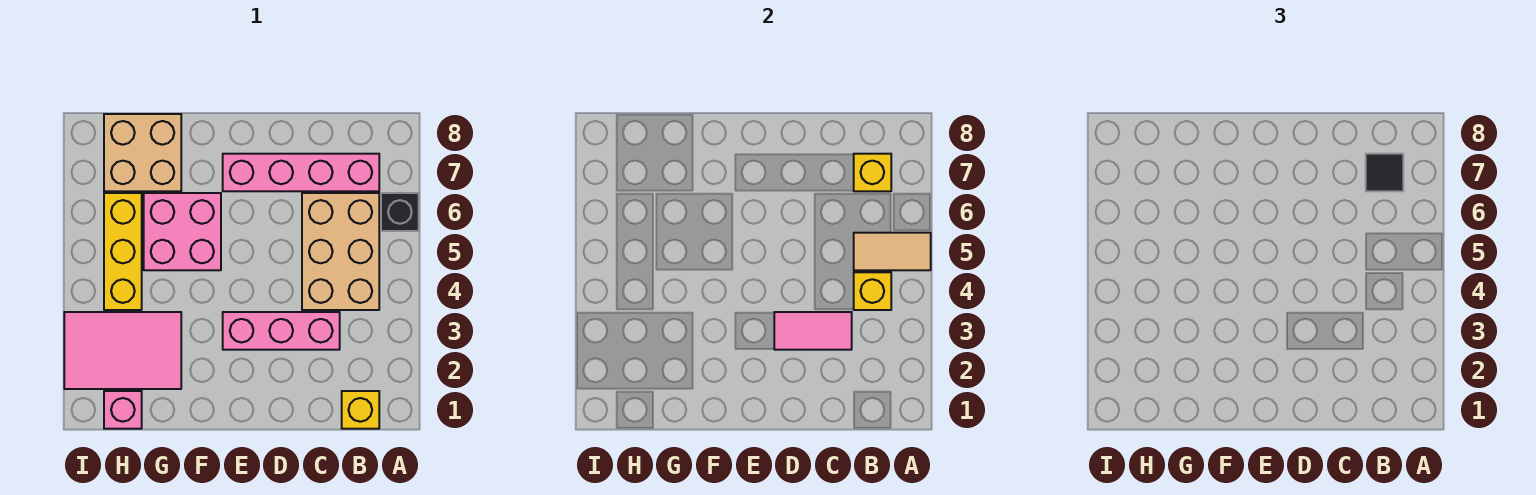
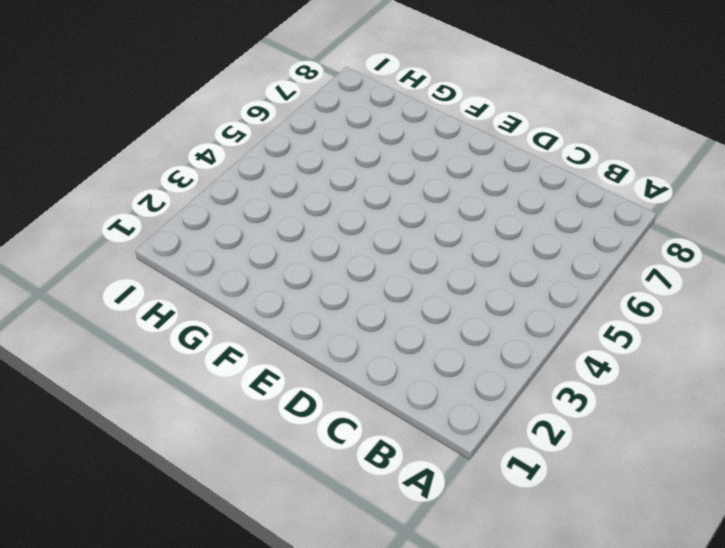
none -> black 1x1 brick [381,193,419,231]
none -> yellow 1x1 brick [342,391,379,429]
none -> tan 2x3 brick [302,193,379,310]

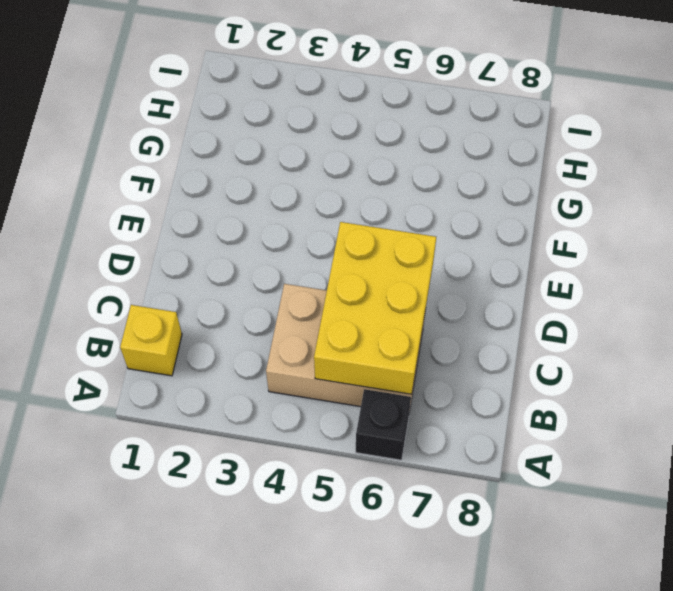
yellow 2x3 brick [314,222,436,394] -> tan 1x2 tile [854,233,931,270]
none -> pink 1x4 brick [223,154,379,191]
none -> pink 1x3 brick [223,312,340,350]
none -> pink 2x2 brick [144,193,221,270]

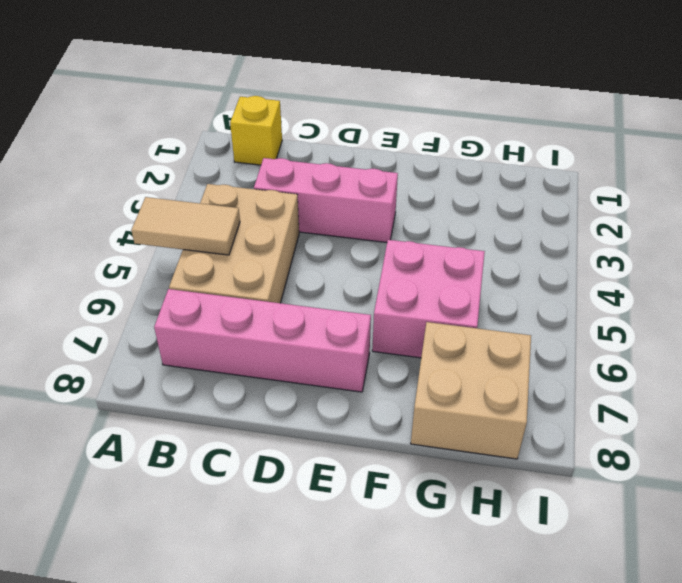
none -> black 1x1 brick [381,193,419,231]
none -> pink 2x3 tile [64,312,181,389]
none -> pink 1x1 brick [104,391,142,429]

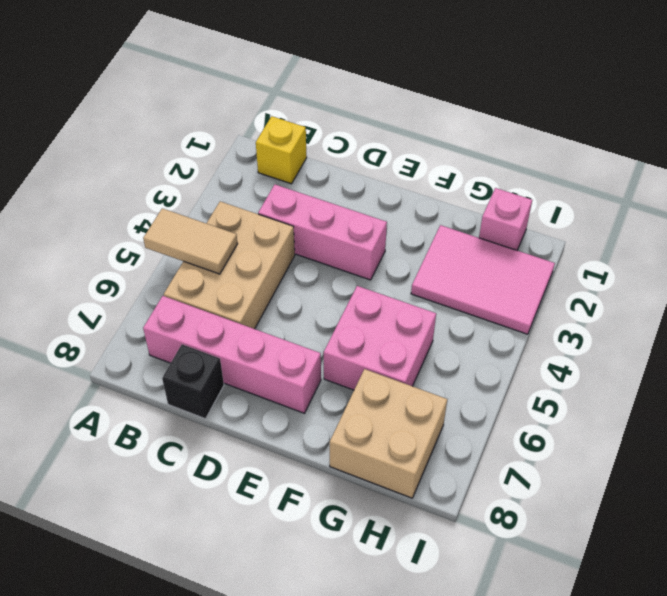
black 1x1 brick [162,344,224,419] -> black 1x1 brick moved to [381,193,419,231]
none -> yellow 1x3 brick [104,193,142,310]
none -> yellow 1x1 brick [854,272,891,310]
none -> yellow 1x1 brick [854,154,891,191]

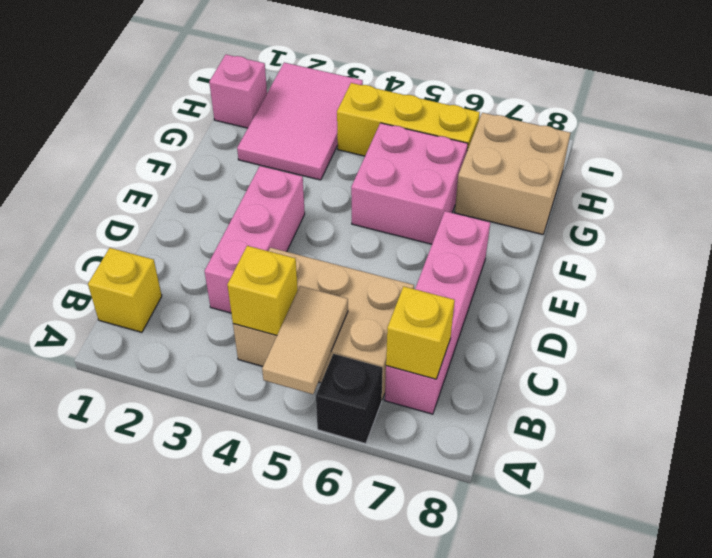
none -> pink 1x2 tile [774,312,852,350]
none -> black 1x1 tile [1366,154,1403,191]

